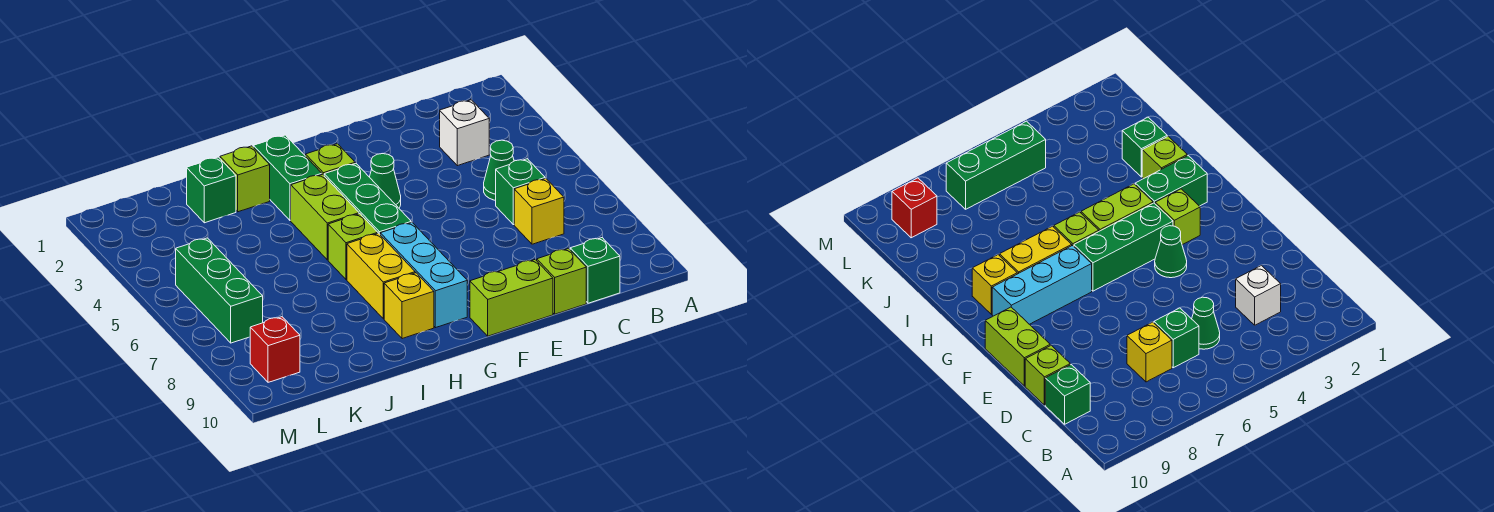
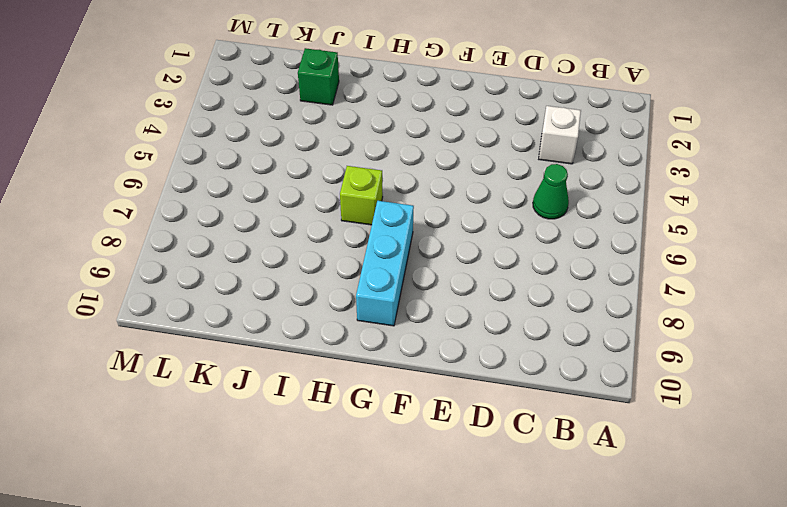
none -> green 1x1 brick [496,159,545,225]
none -> yellow 1x1 brick [514,178,564,244]
none -> green 1x1 brick [570,238,620,303]

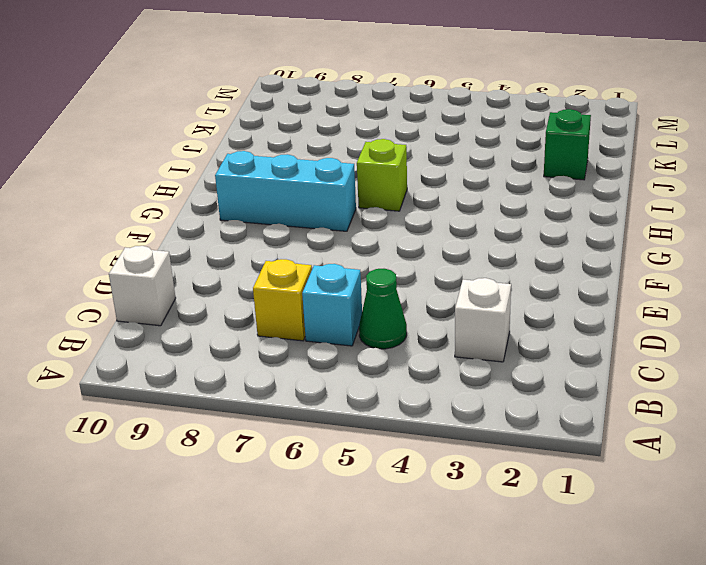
cyan 1x1 brick [302,264,362,346] -> green 1x1 brick [496,159,545,225]
white 1x1 brick [109,246,176,326] -> green 1x1 brick [570,238,620,303]
none -> lime 1x1 brick [537,249,586,314]
none -> lime 1x2 brick [470,260,553,336]
none -> green 1x1 cone [370,154,401,208]

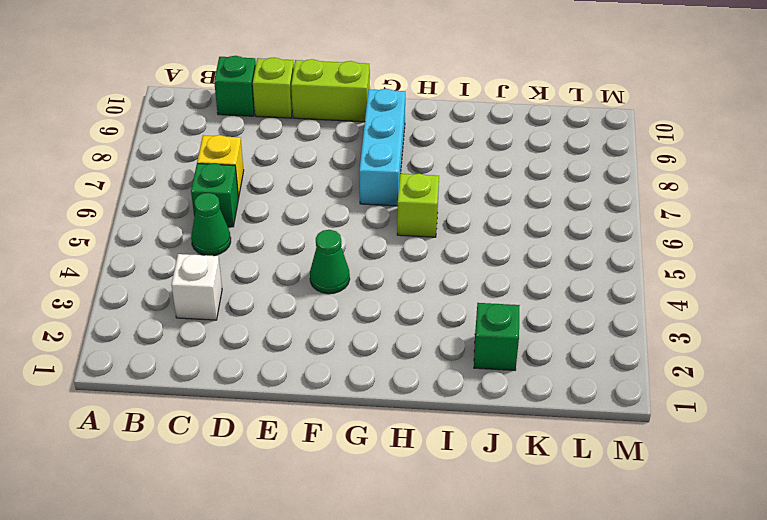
none -> lime 1x1 brick [306,144,355,175]
none -> green 1x3 brick [324,163,411,234]
none -> green 1x2 brick [253,135,322,220]

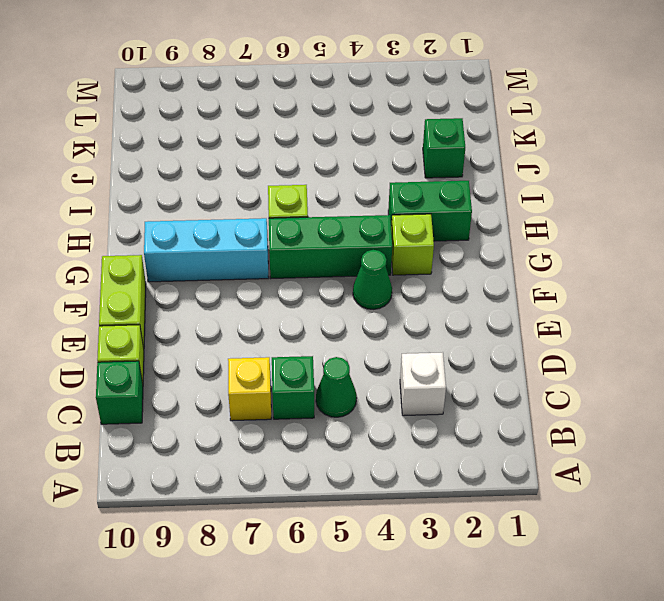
none -> lime 1x2 brick [291,174,359,260]
none -> yellow 1x2 brick [347,233,415,319]
none -> yellow 1x1 brick [384,273,434,339]

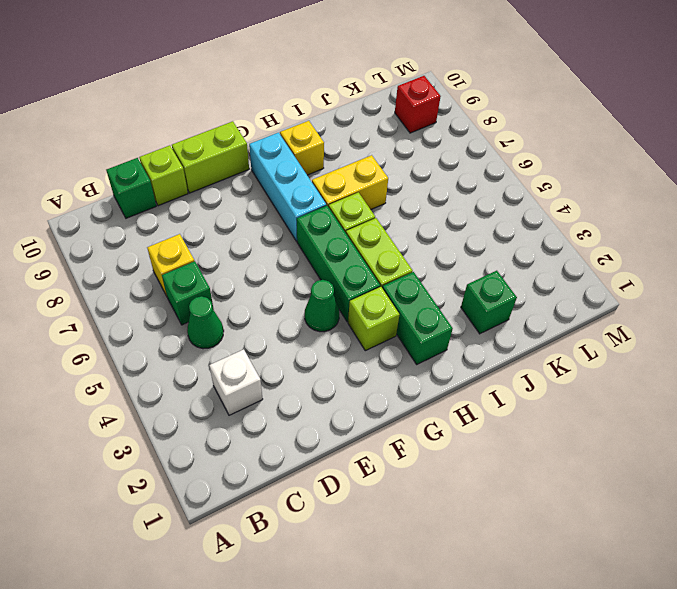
yellow 1x2 brick [312,155,388,209] -> yellow 1x2 brick turned to [347,233,415,319]
none -> lime 1x1 brick [220,146,270,212]
none -> green 1x3 brick [176,238,263,343]

